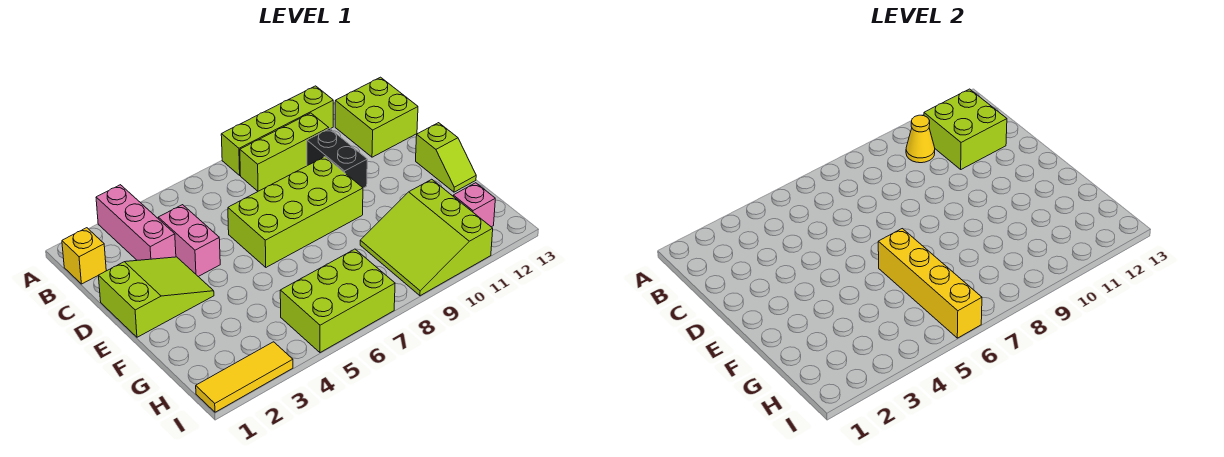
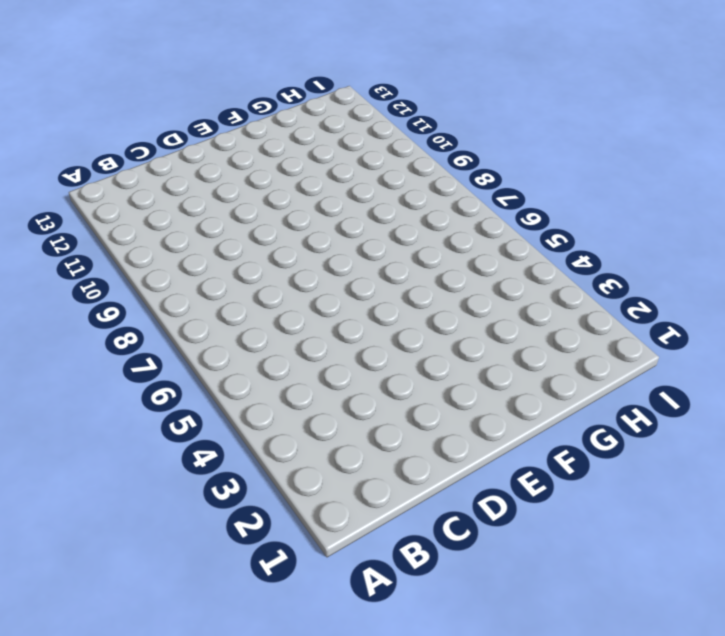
none -> pink 1x3 brick [96,185,176,260]
none -> lime 1x4 brick [221,86,333,175]
none -> yellow 1x1 brick [62,228,106,284]

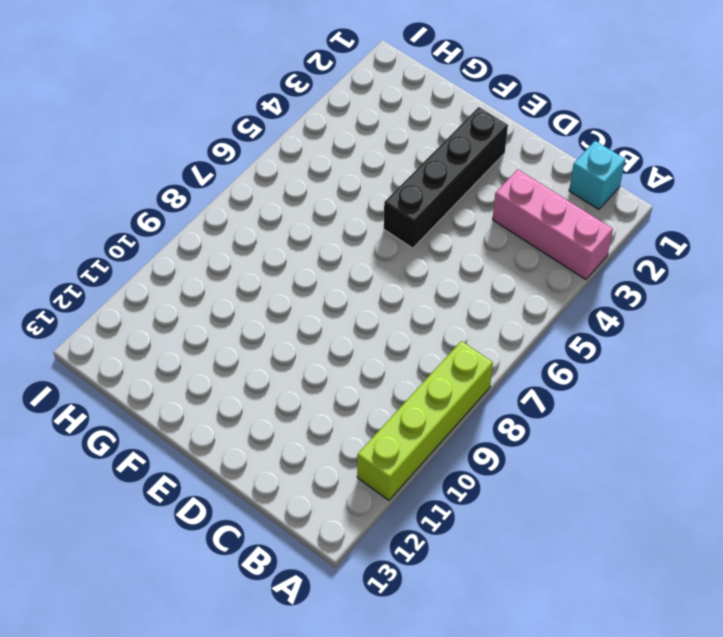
cyan 1x1 brick [569,141,625,209] -> yellow 1x1 brick [62,228,106,284]
black 1x4 brick [384,107,508,248] -> lime 2x3 slope [98,257,214,337]
none -> lime 1x3 brick [240,113,329,191]
none -> lime 2x2 brick [335,77,418,157]
none -> pink 1x2 brick [158,205,220,277]

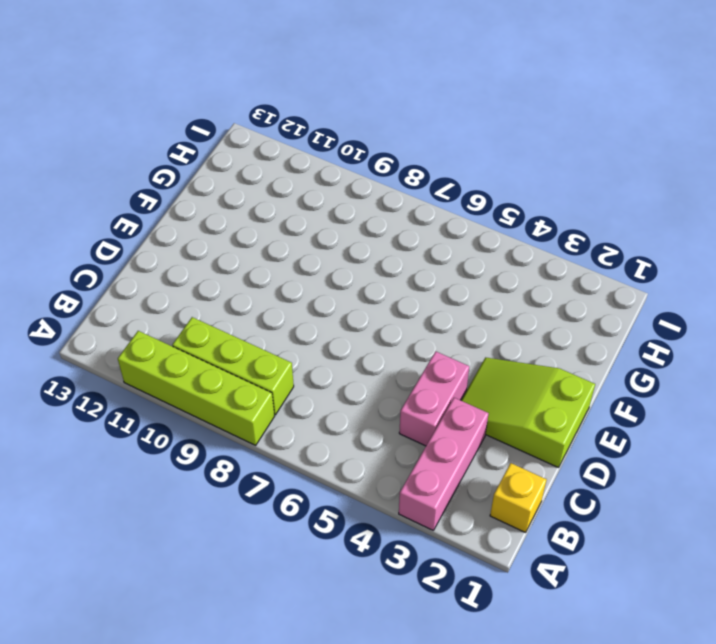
none -> lime 2x2 brick [335,77,418,157]
none -> black 1x2 brick [307,128,367,188]
none -> lime 2x4 brick [228,157,363,267]

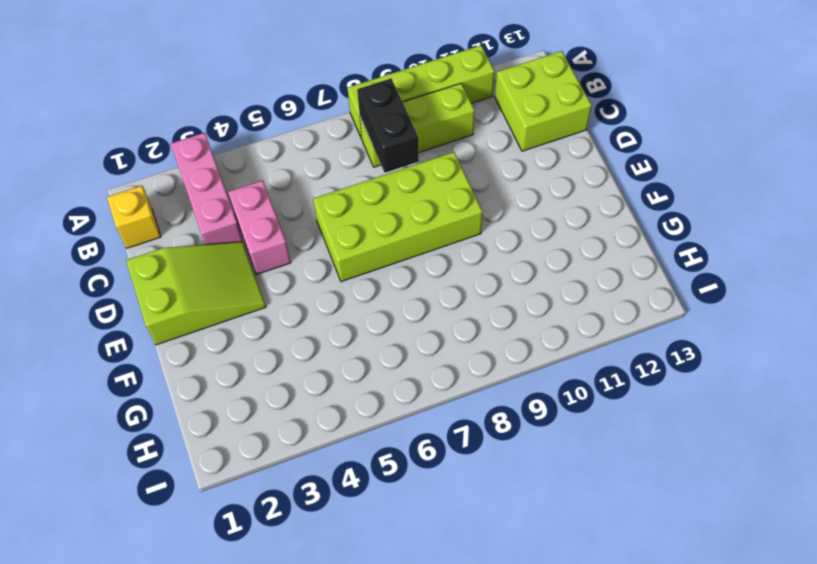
black 1x2 brick [357,79,419,173] -> black 1x2 brick moved to [307,128,367,188]
none -> lime 1x2 slope [416,123,476,192]
none -> lime 3x3 slope [360,179,493,296]
none -> lime 2x3 brick [280,249,395,353]

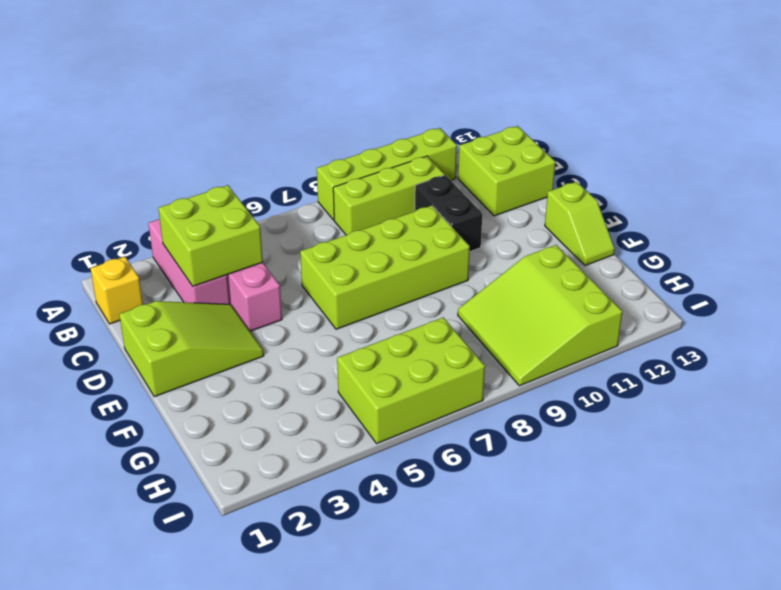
lime 2x2 brick [158,185,263,286] -> lime 2x2 brick moved to [924,89,1007,169]
none -> pink 1x1 brick [453,183,495,227]
none -> yellow 1x3 tile [196,342,293,412]
none -> yellow 1x1 cone [906,115,935,163]

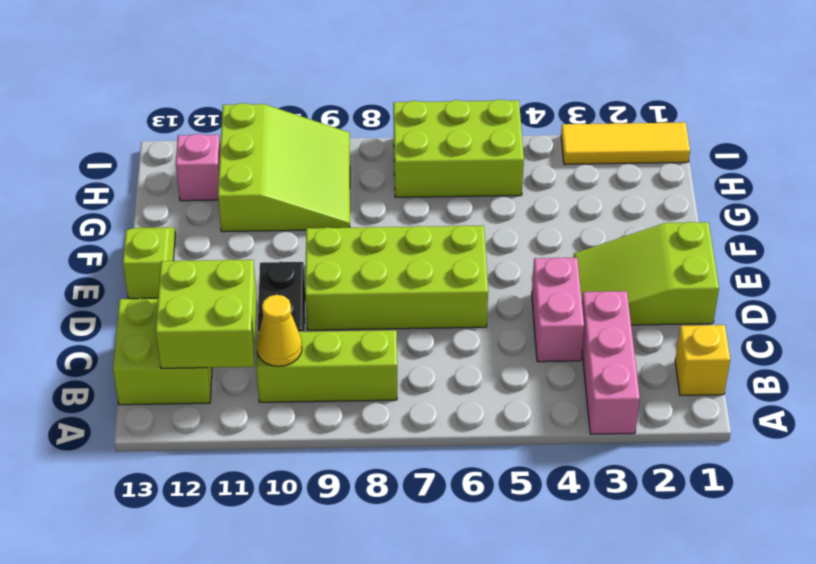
none -> lime 1x4 brick [221,86,333,175]
none -> yellow 1x4 brick [878,229,982,338]

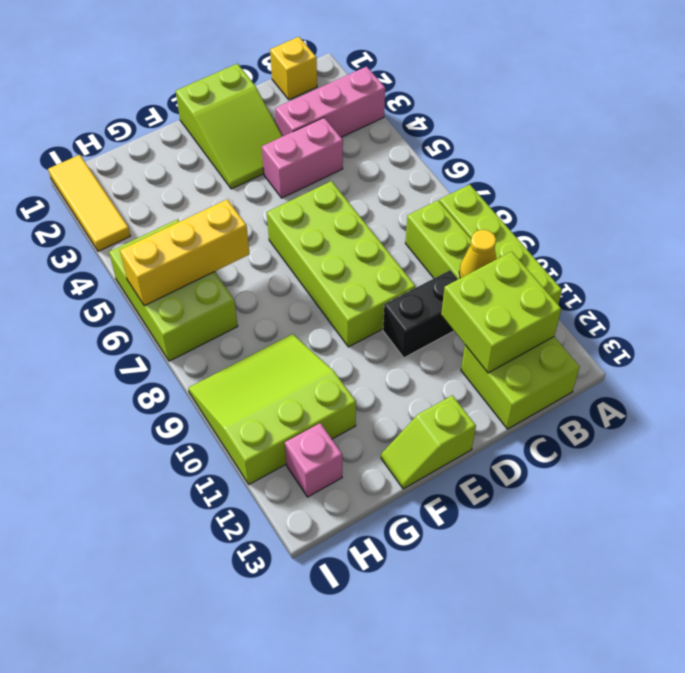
yellow 1x3 brick [120,199,249,306] -> yellow 1x4 brick [878,229,982,338]

